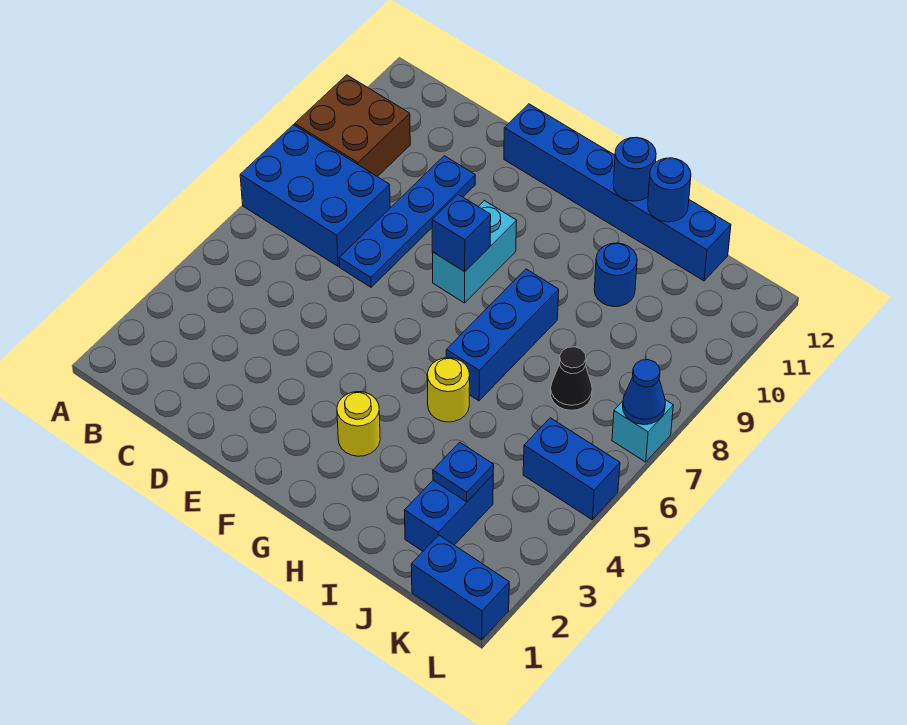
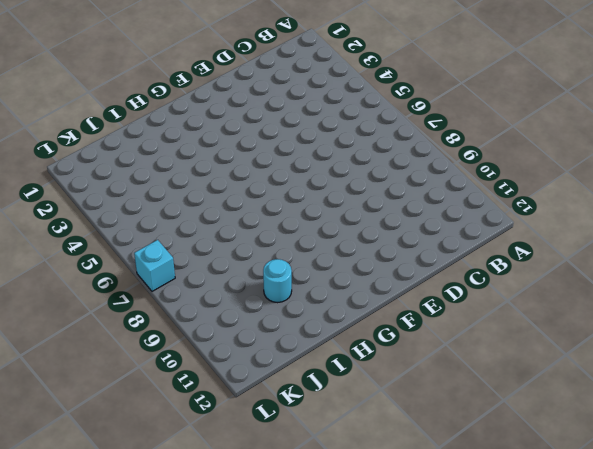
cyan 1x1 round brick [263,259,292,303] -> blue 1x1 round brick [594,243,637,307]
none -> blue 2x3 brick [240,125,390,266]
none -> brown 2x2 brick [295,75,410,177]
none -> blue 1x4 plate [339,156,475,287]

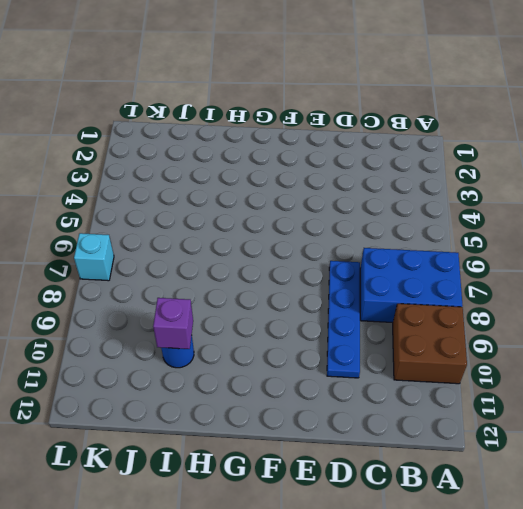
purple 1x1 brick [153,298,193,349] -> none
none -> blue 1x6 brick [504,104,731,281]
none -> cyan 1x2 brick [432,201,517,303]
none -> yellow 1x1 round brick [337,392,380,456]

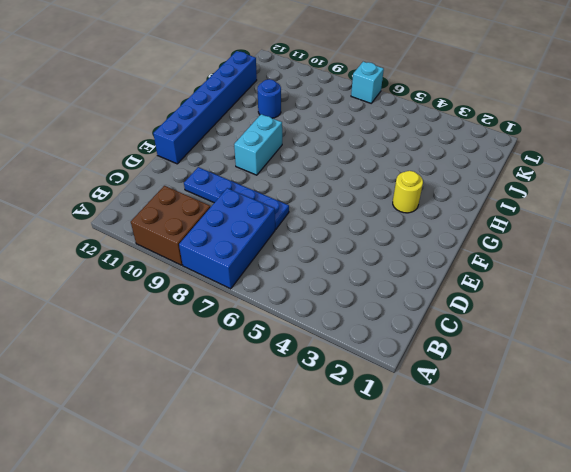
cyan 1x2 brick [234,114,282,175] -> cyan 1x2 brick turned to [432,201,517,303]
none -> yellow 1x1 round brick [427,358,470,422]
none -> blue 1x3 brick [446,269,559,401]
none -> blue 1x2 brick [404,475,493,551]

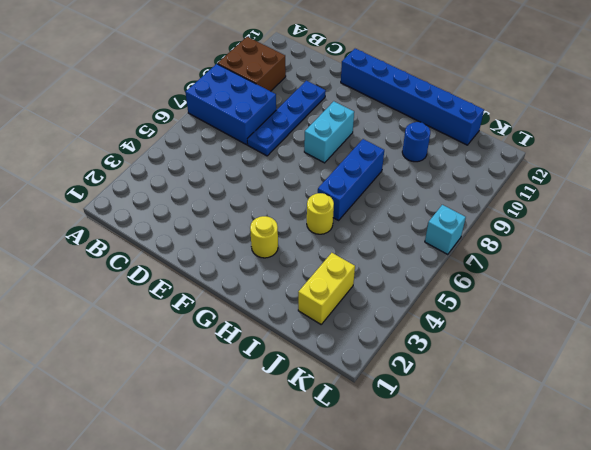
yellow 1x2 brick [298,253,355,324] -> blue 1x2 brick [404,475,493,551]
none -> black 1x1 cone [550,347,592,410]
none -> blue 1x2 brick [411,535,509,640]
none -> blue 1x2 brick [523,418,620,520]

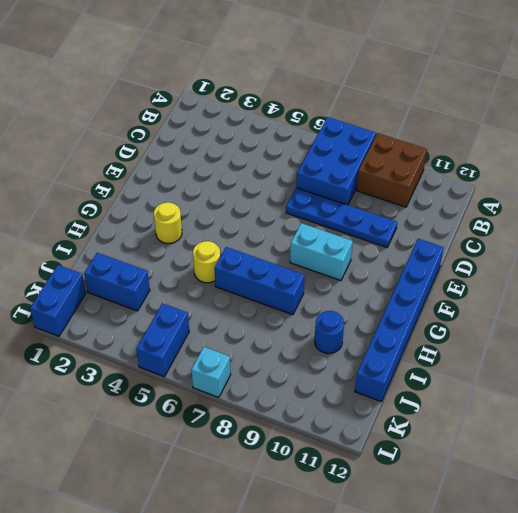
none -> black 1x1 cone [550,347,592,410]
none -> blue 1x1 brick [432,194,491,272]
none -> blue 1x1 round brick [613,138,656,201]

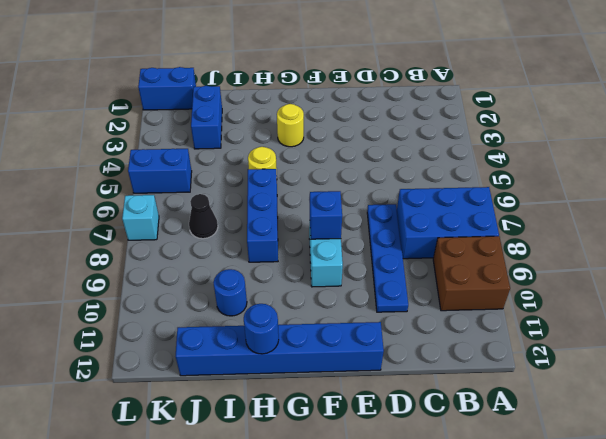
none -> blue 1x1 round brick [648,158,691,222]
none -> blue 1x1 plate [433,442,494,502]
none -> blue 1x1 cone [623,360,665,425]

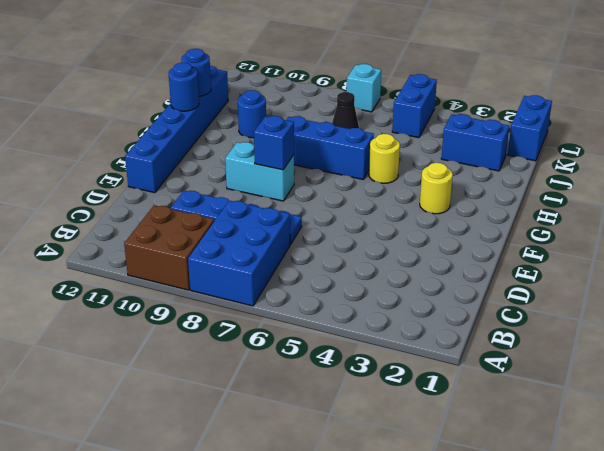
none -> blue 1x1 plate [433,442,494,502]
none -> blue 1x1 cone [623,360,665,425]

